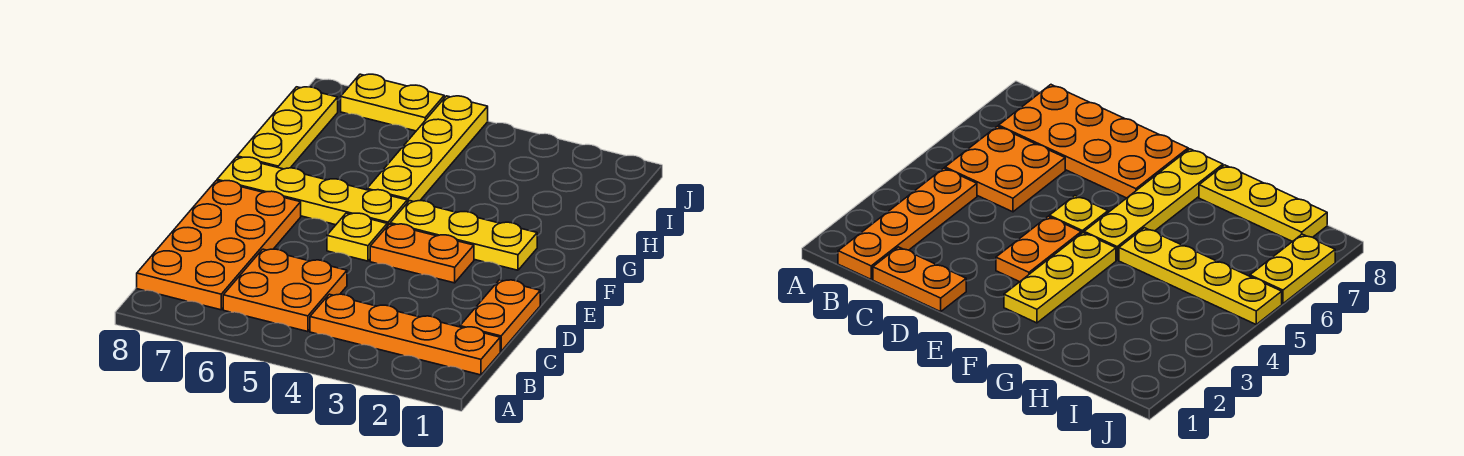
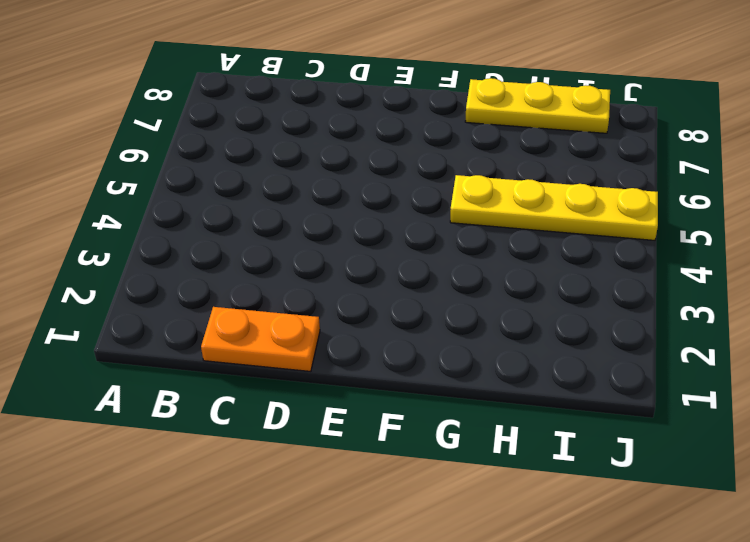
none -> orange 1x4 plate [310,294,500,375]
none -> orange 2x2 plate [223,249,347,332]

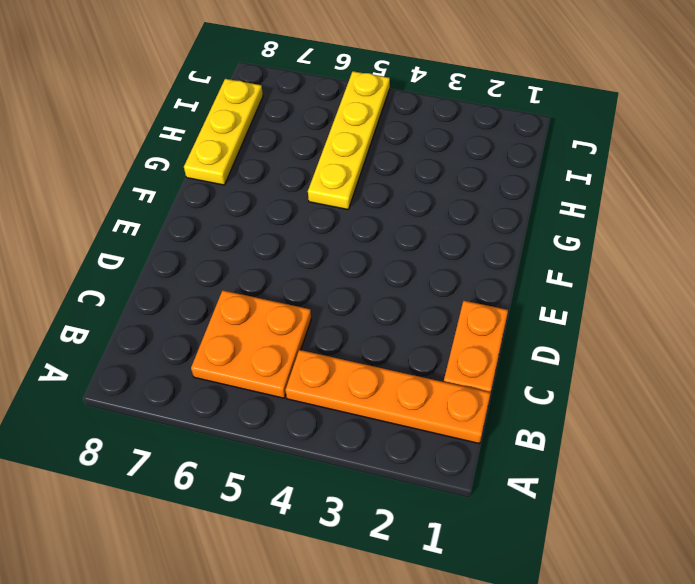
none -> orange 2x4 plate [137,181,301,310]
none -> orange 1x2 plate [370,224,474,283]

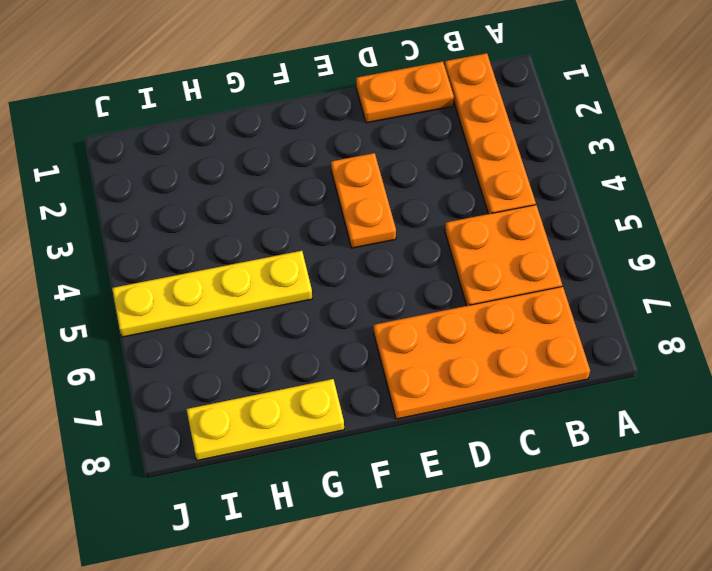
none -> yellow 1x1 plate [327,213,387,261]
none -> yellow 1x3 plate [390,201,537,270]

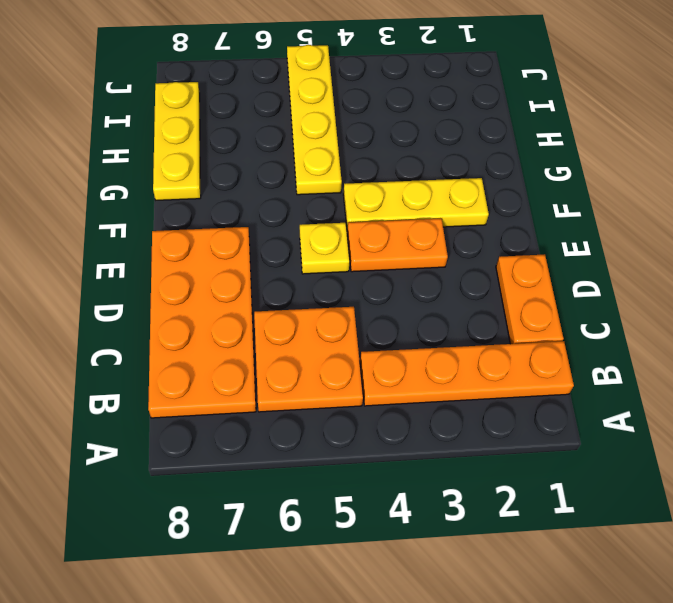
none -> yellow 1x4 plate [217,157,407,226]
none -> yellow 1x2 plate [341,74,444,131]

